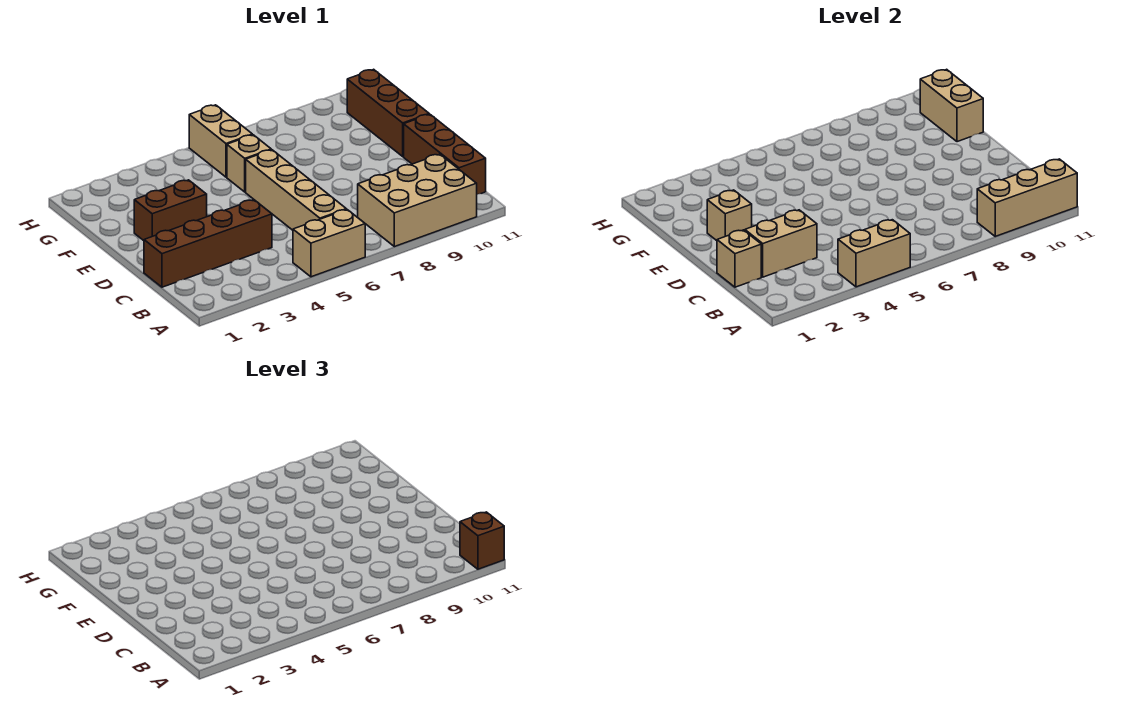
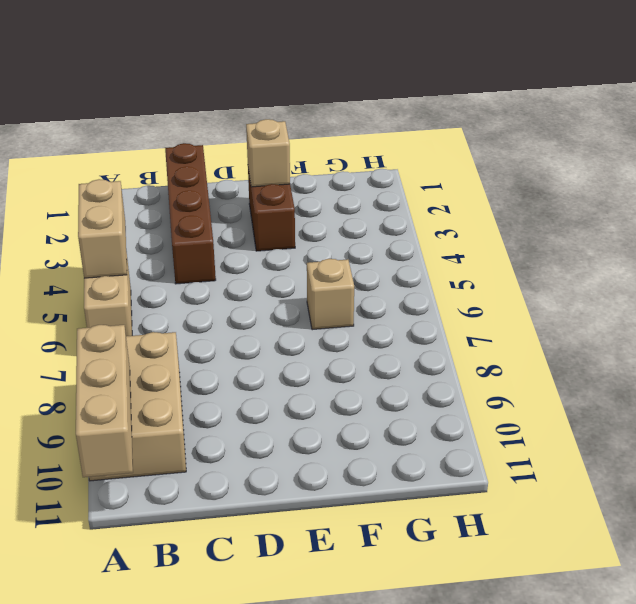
none -> tan 1x4 brick [246,150,346,230]
none -> brown 1x3 brick [404,114,486,194]
none -> brown 1x3 brick [347,69,429,156]

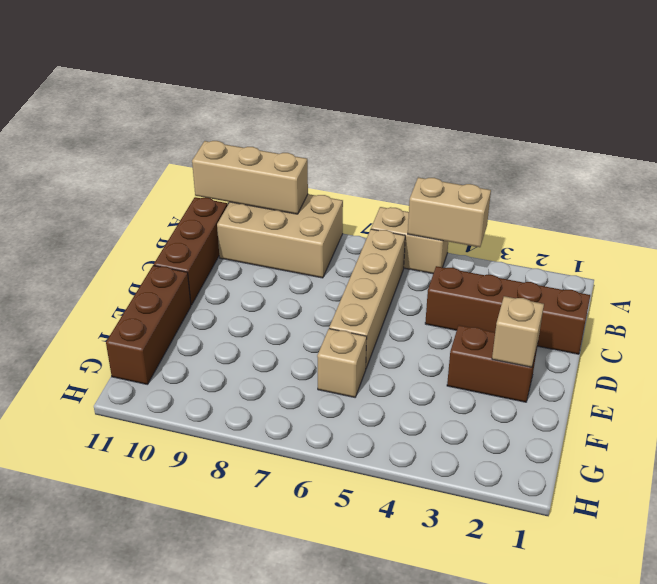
none -> tan 1x2 brick [189,105,252,177]
none -> tan 1x1 brick [717,230,761,287]
none -> tan 1x2 brick [745,210,817,277]

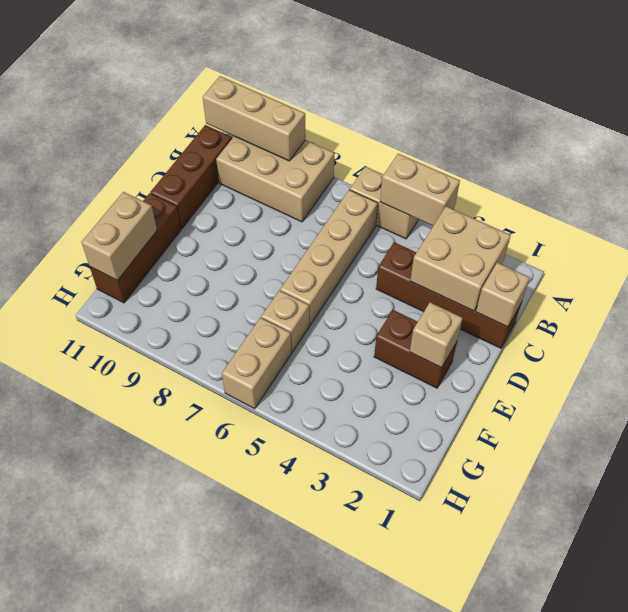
tan 2x2 brick [410,206,511,311] -> tan 1x2 brick [745,210,817,277]
none -> brown 1x1 brick [460,512,504,569]

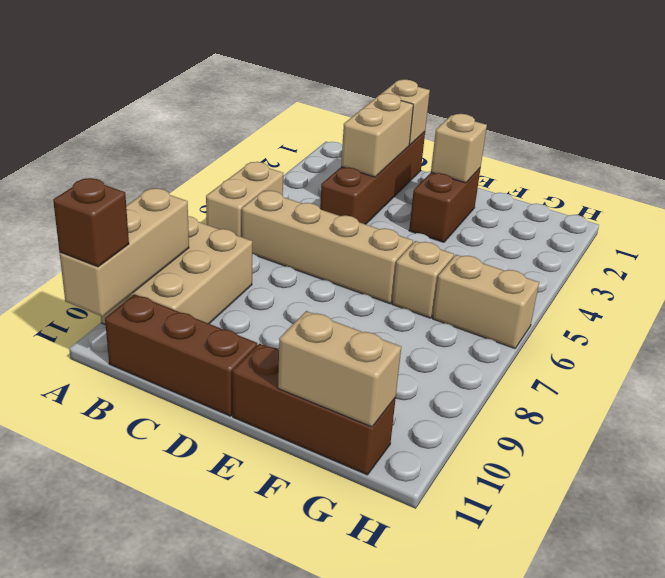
none -> tan 1x2 brick [838,220,910,287]

